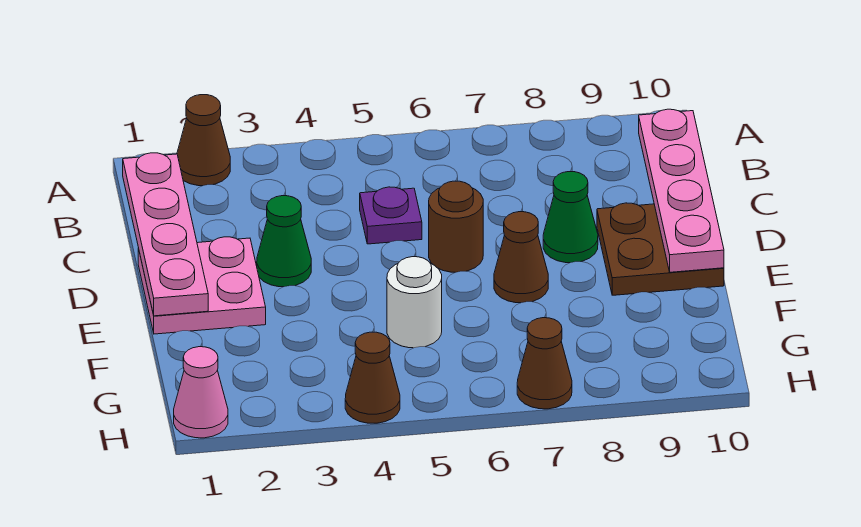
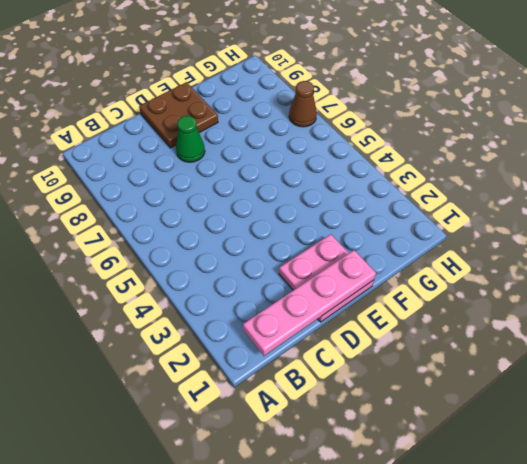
none -> brown 1x1 cone [177,95,230,186]
none -> purple 1x1 plate [360,187,422,244]
none -> green 1x1 cone [257,196,311,287]

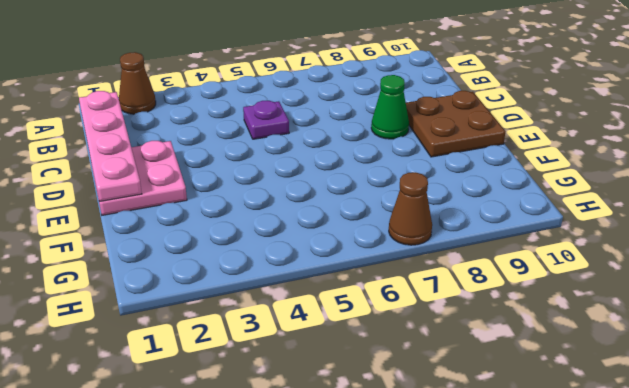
none -> green 1x1 cone [257,196,311,287]
none -> brown 1x1 round brick [429,181,483,272]
none -> brown 1x1 cone [494,212,548,303]

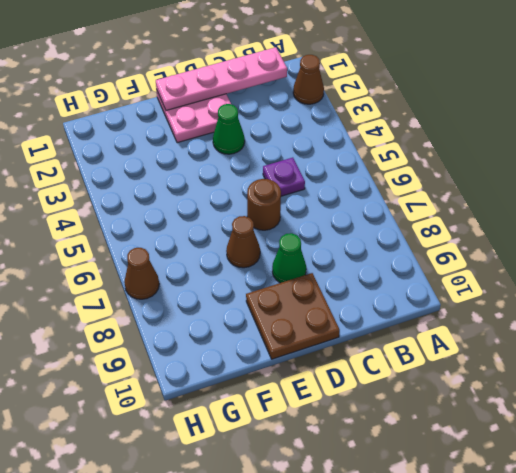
none -> white 1x1 round brick [387,257,442,348]
none -> pink 1x1 cone [174,347,228,438]
none -> brown 1x1 cone [345,332,400,423]

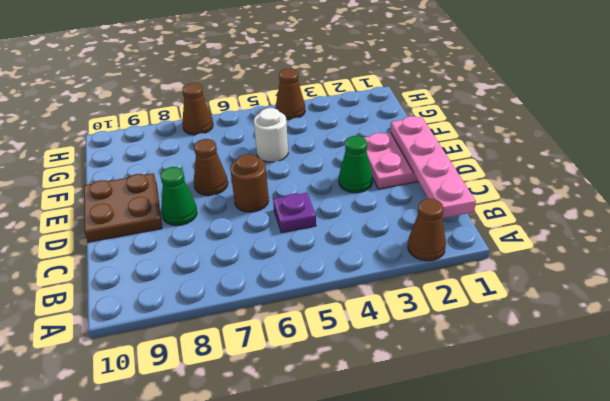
none -> pink 1x1 cone [174,347,228,438]
none -> pink 1x4 plate [639,109,724,272]

